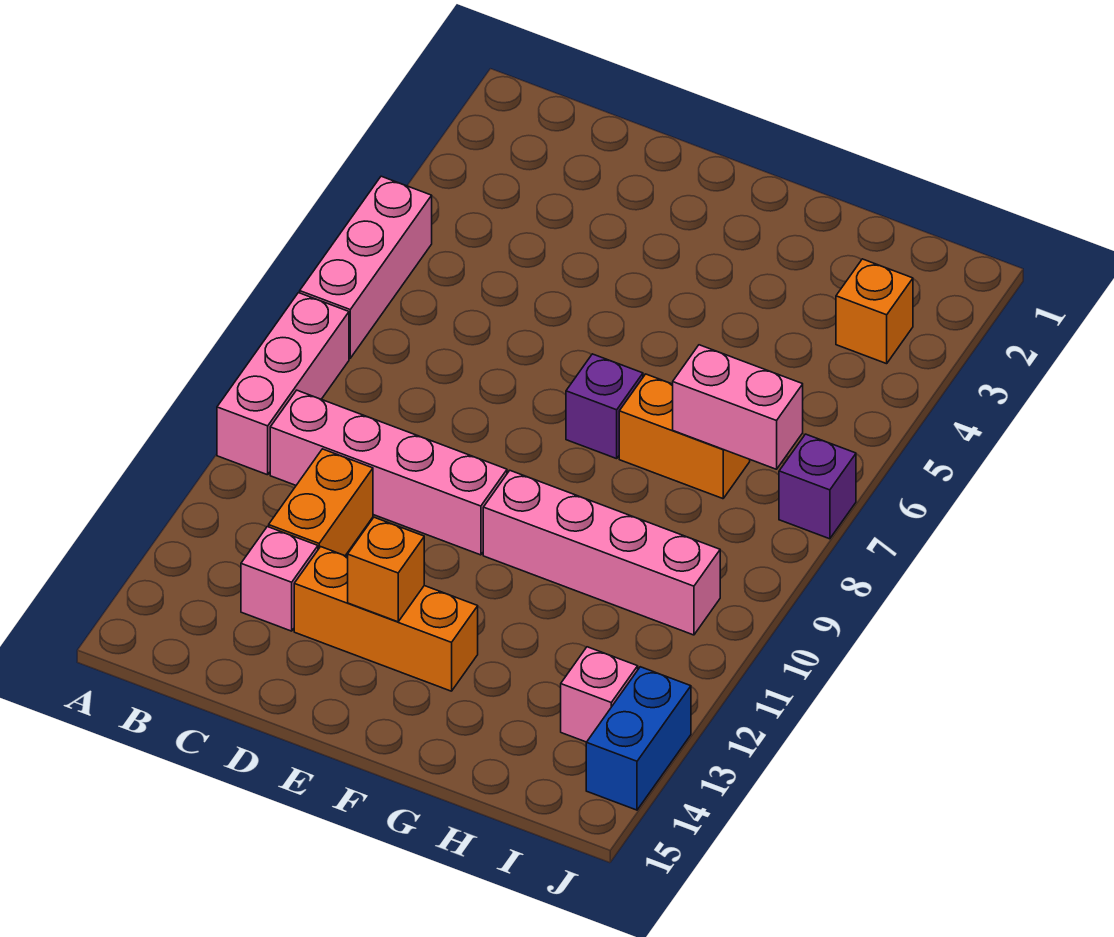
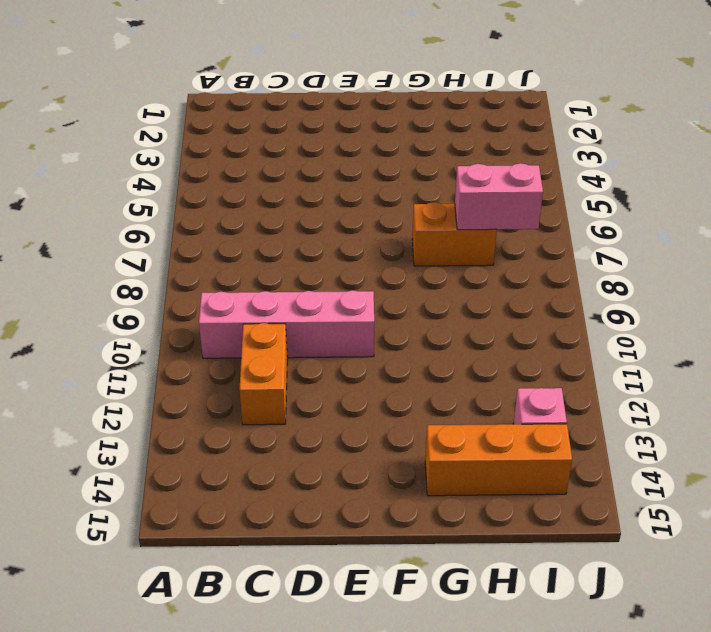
orange 1x3 brick [425,424,572,496] -> orange 1x3 brick moved to [294,547,478,691]
none -> pink 1x3 brick [300,176,432,358]
none -> pink 1x3 brick [217,293,349,475]
none -> pink 1x1 brick [241,527,318,631]

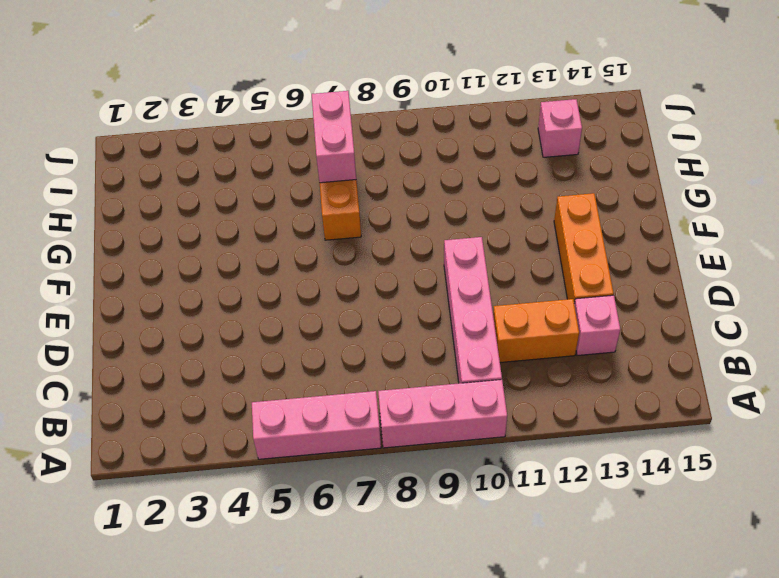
none -> purple 1x1 brick [566,354,643,459]
none -> pink 1x4 brick [483,471,720,635]
none -> orange 1x1 brick [836,259,913,364]

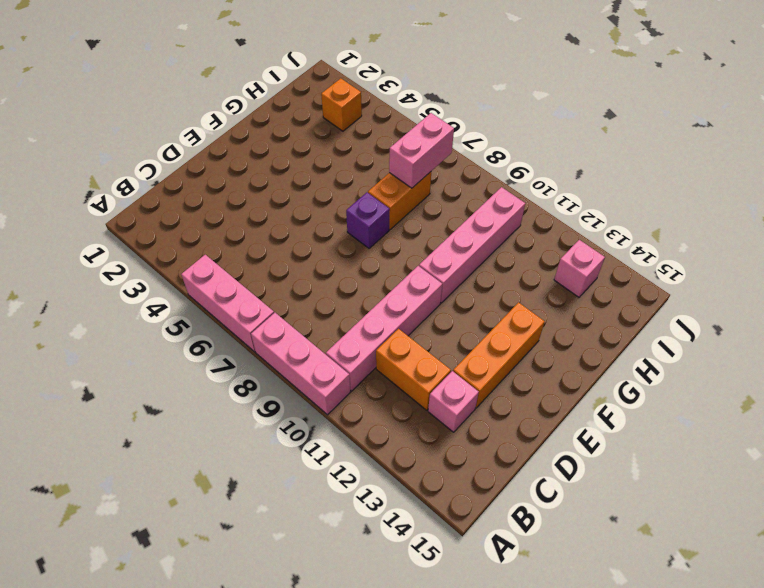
none -> purple 1x1 brick [779,434,856,539]
none -> blue 1x2 brick [586,667,691,810]
none -> orange 1x1 brick [348,517,424,622]

